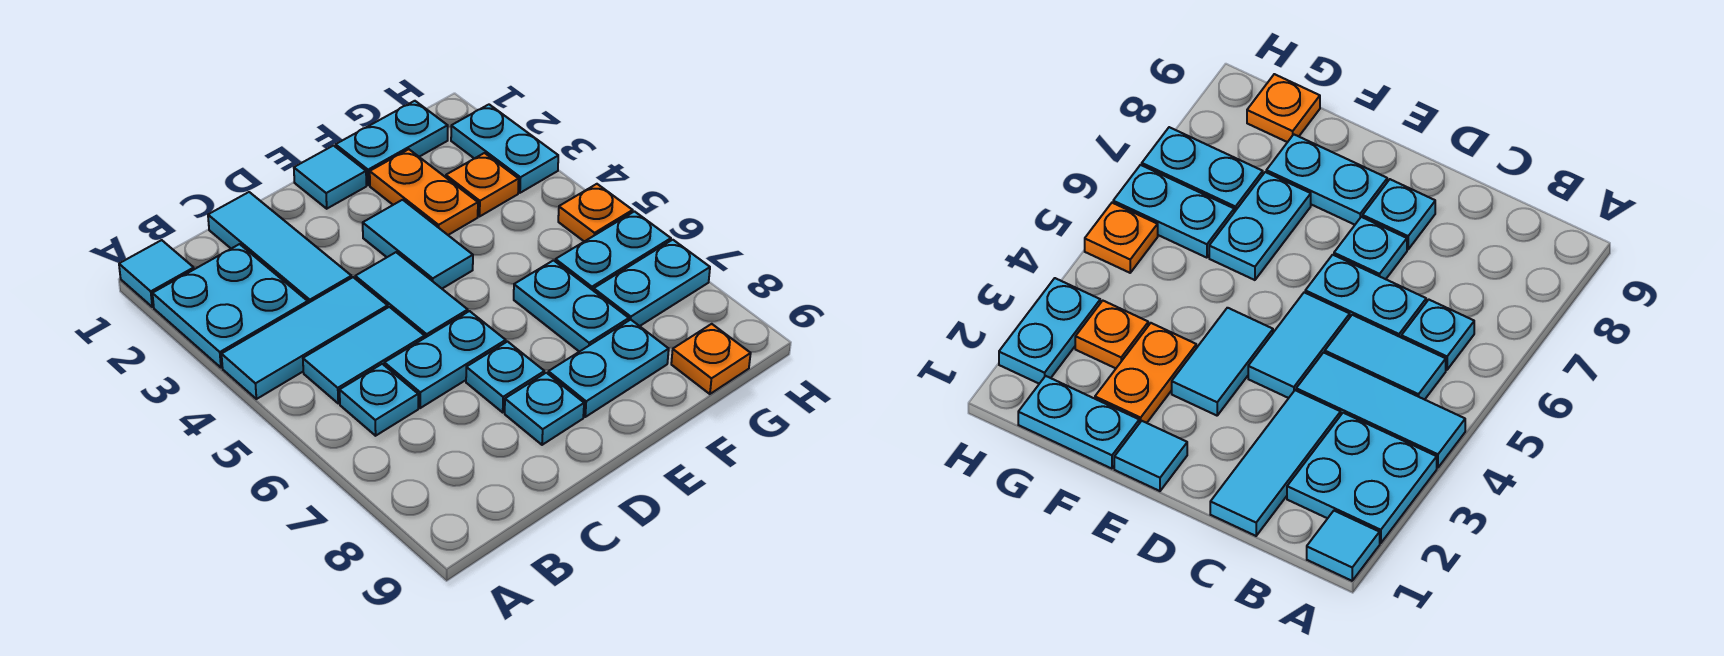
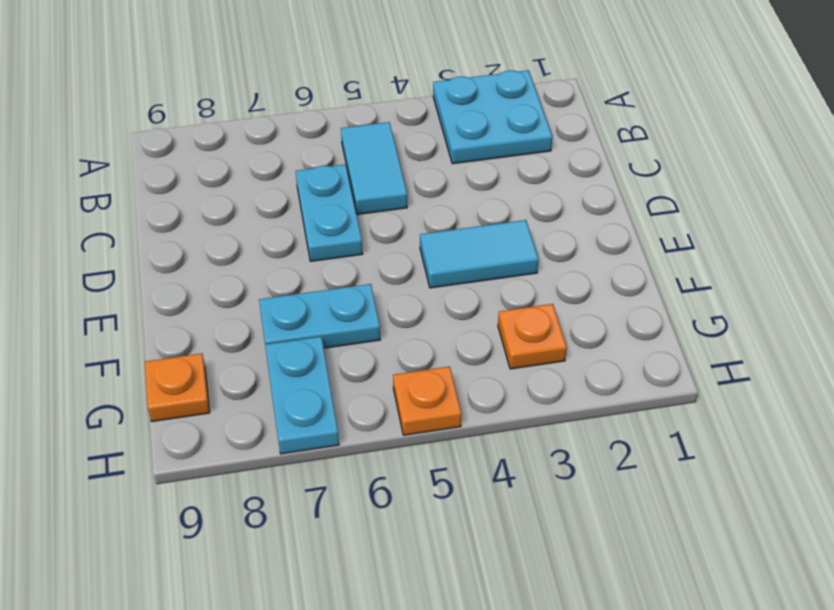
none -> cyan 1x1 tile [119,240,194,307]
none -> cyan 1x3 tile [222,277,388,399]
none -> cyan 1x1 plate [340,364,418,436]

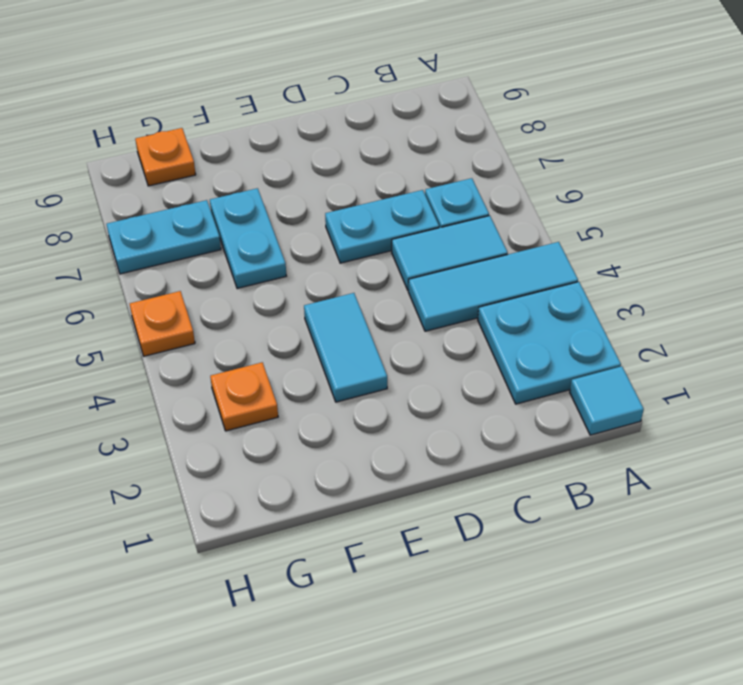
none -> cyan 1x3 tile [208,192,352,303]
none -> cyan 1x2 tile [355,252,468,338]
none -> cyan 1x1 plate [466,342,544,412]

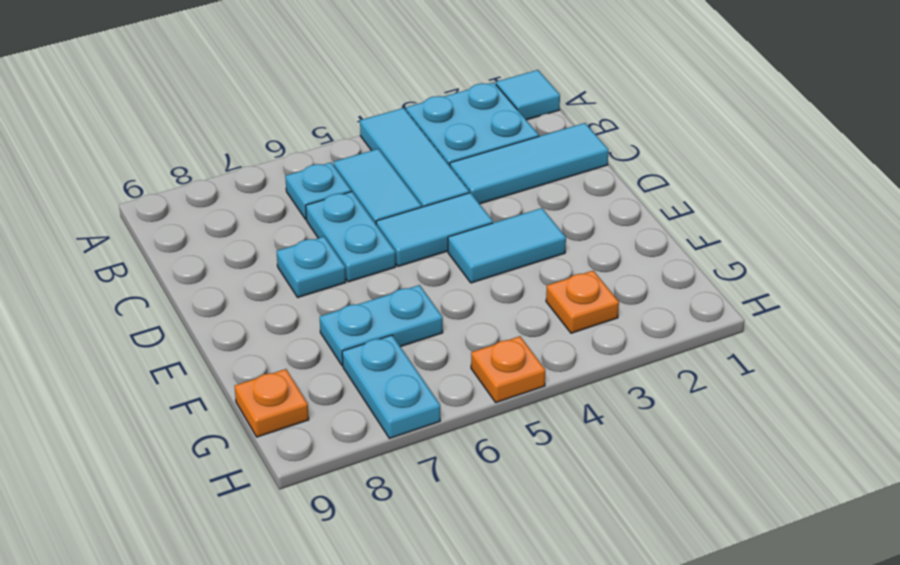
none -> cyan 1x1 plate [505,373,584,445]
none -> cyan 1x1 tile [294,146,366,209]
none -> cyan 1x2 plate [548,320,669,417]

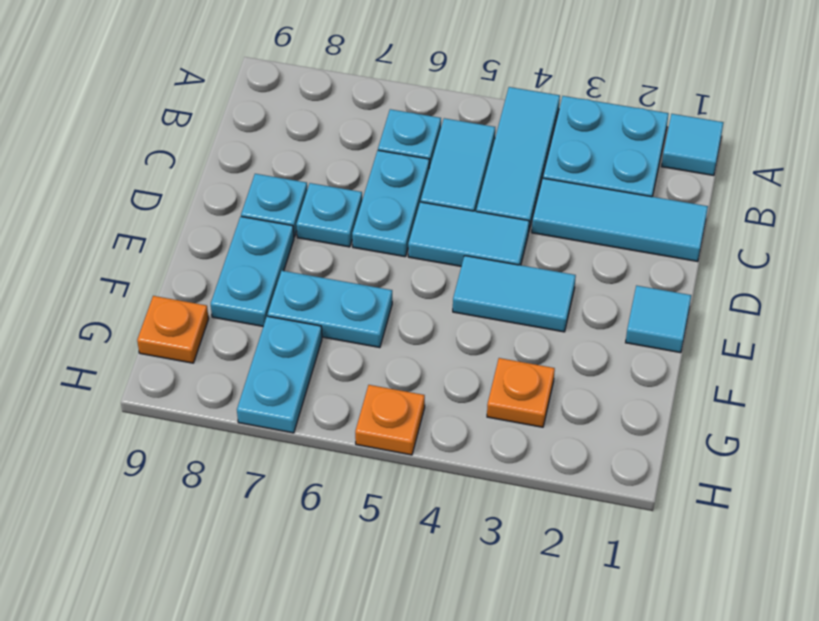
none -> cyan 1x2 plate [336,101,448,185]
none -> orange 1x2 plate [370,149,478,235]
none -> cyan 1x2 plate [555,211,671,291]

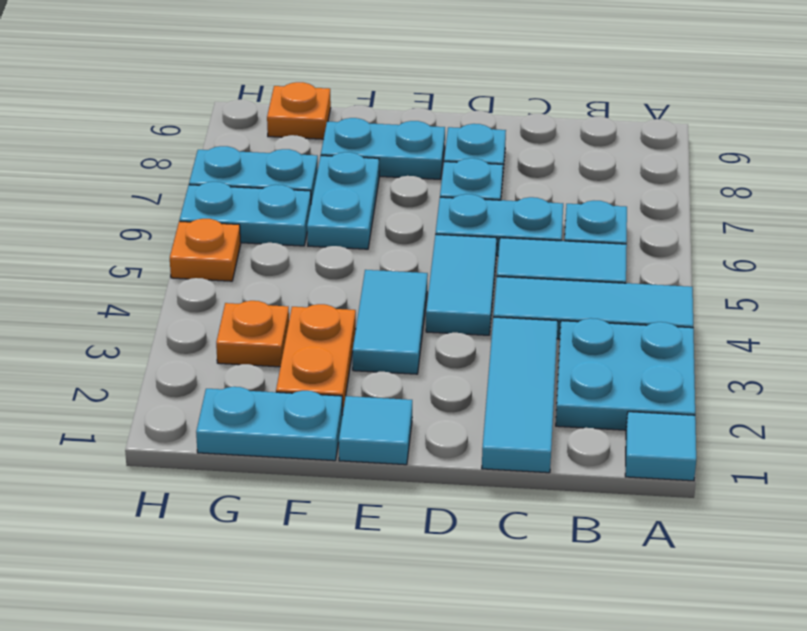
none -> cyan 1x2 plate [451,105,558,193]

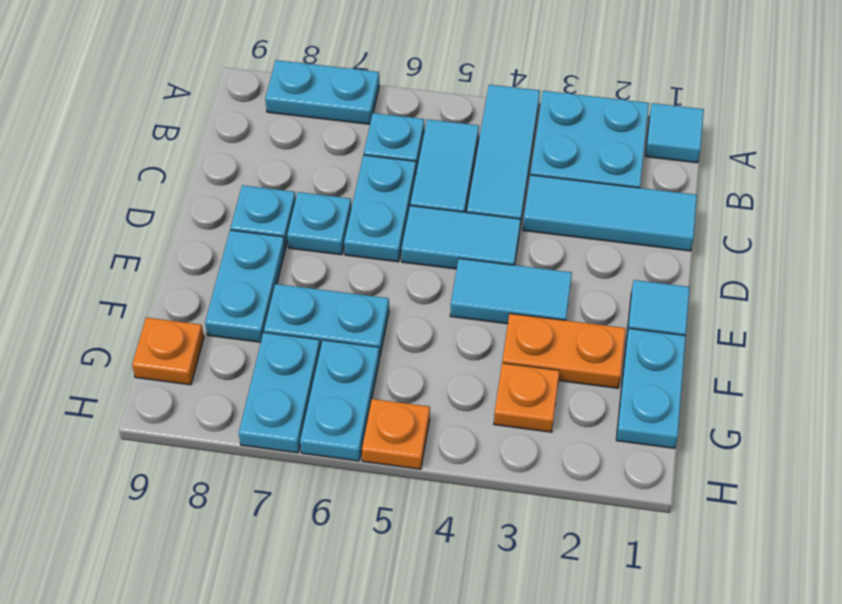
cyan 1x2 plate [265,60,379,124] -> cyan 1x2 plate moved to [451,105,558,193]

